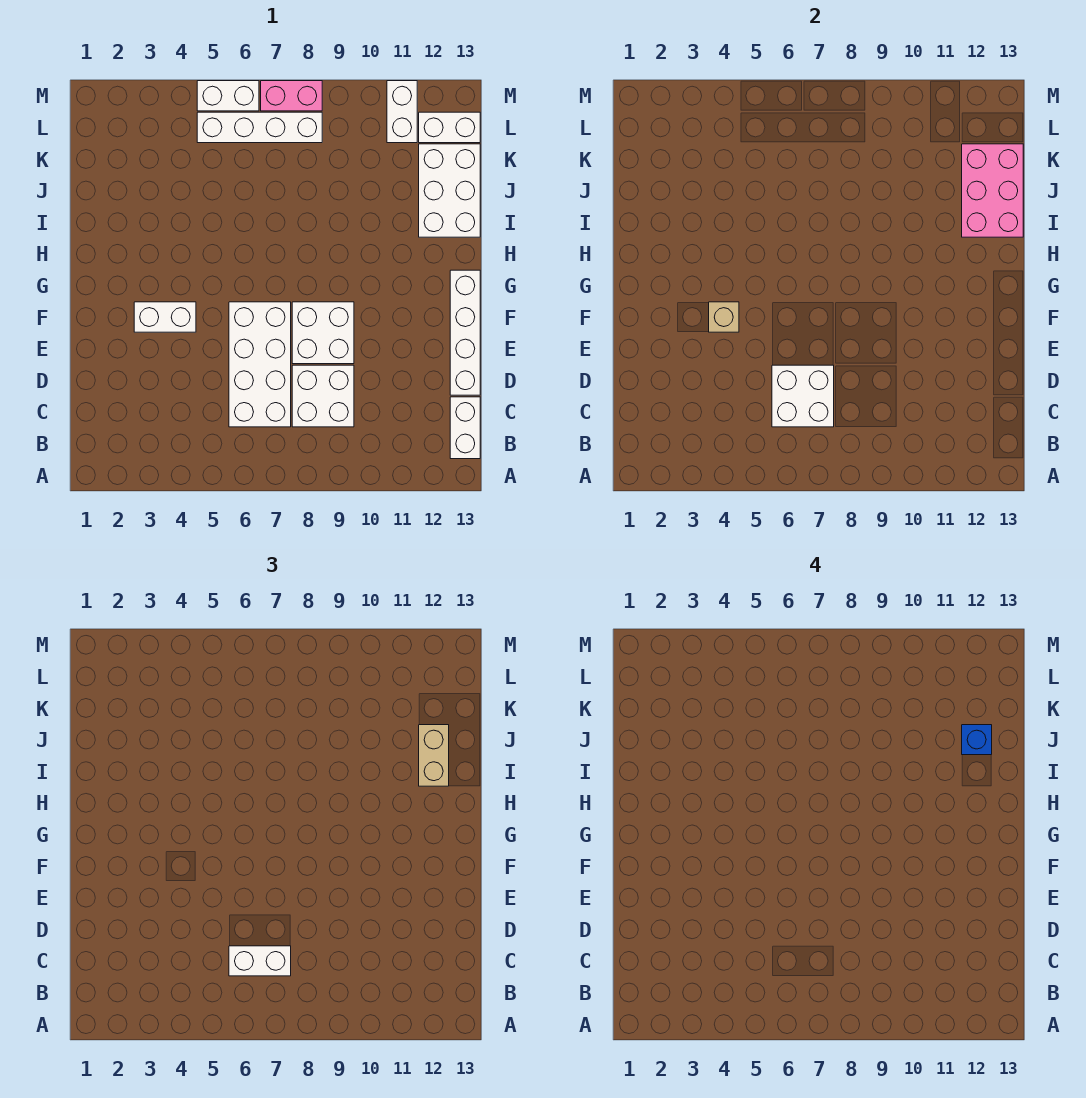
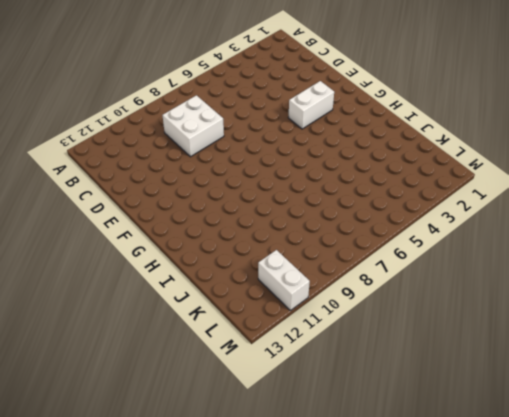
none -> white 1x2 brick [450,397,480,459]
none -> white 2x4 brick [229,302,291,427]
none -> white 1x4 brick [450,270,480,395]

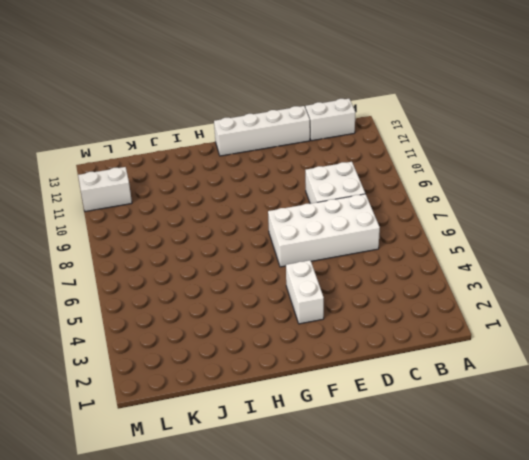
none -> white 2x2 brick [292,302,354,364]
none -> white 2x3 brick [419,144,480,237]
none -> white 1x4 brick [197,112,322,143]

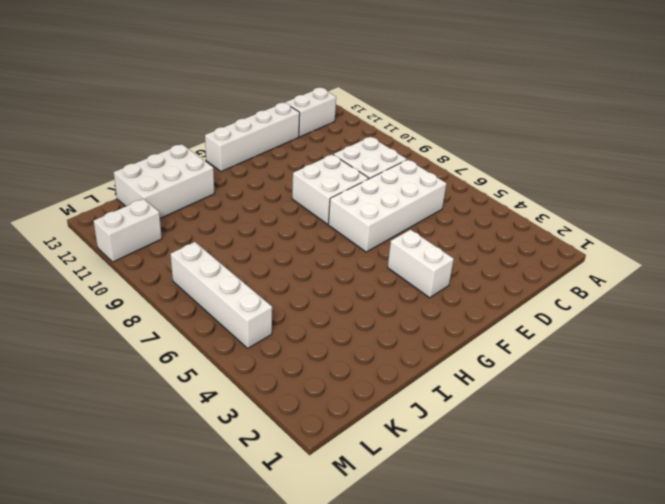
none -> white 1x2 brick [419,112,480,143]
none -> white 1x2 brick [197,81,259,111]
none -> pink 1x2 brick [261,81,322,111]

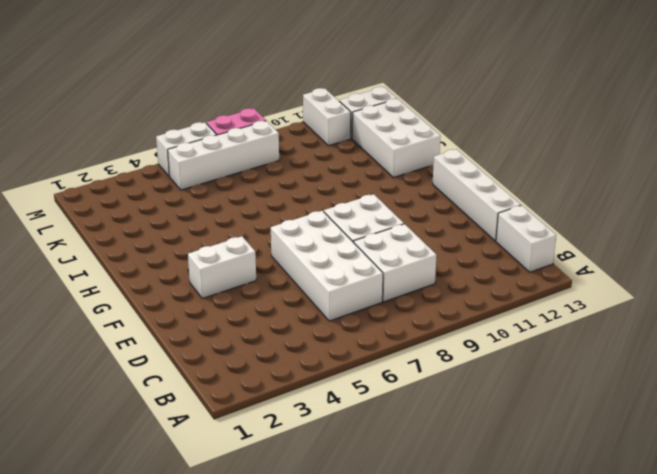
none -> white 2x2 brick [772,365,834,427]
none -> tan 1x1 brick [709,302,739,332]
none -> pink 2x3 brick [962,144,1023,237]

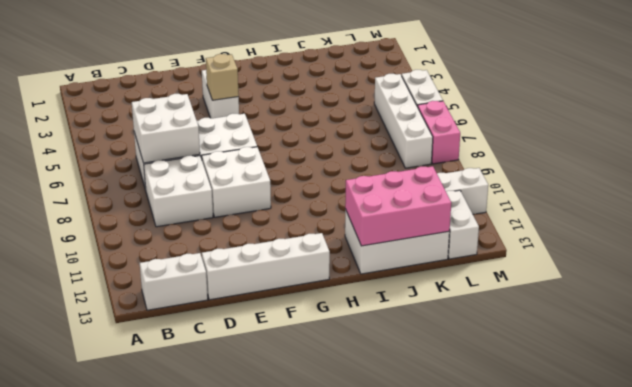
none -> white 1x2 brick [229,946,291,976]
none -> tan 1x2 brick [419,725,449,786]
none -> blue 1x1 brick [962,725,992,755]

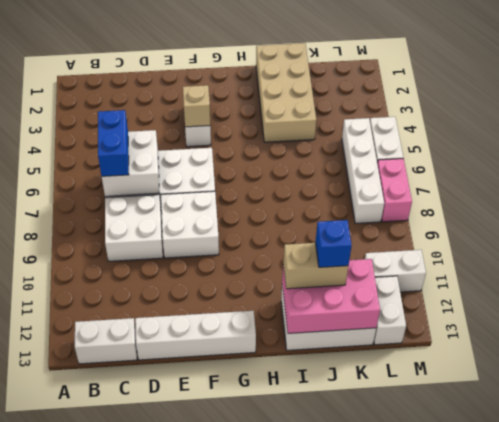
blue 1x2 brick [98,110,129,176] -> white 1x2 brick [229,946,291,976]
tan 2x4 brick [256,43,316,142] -> none

